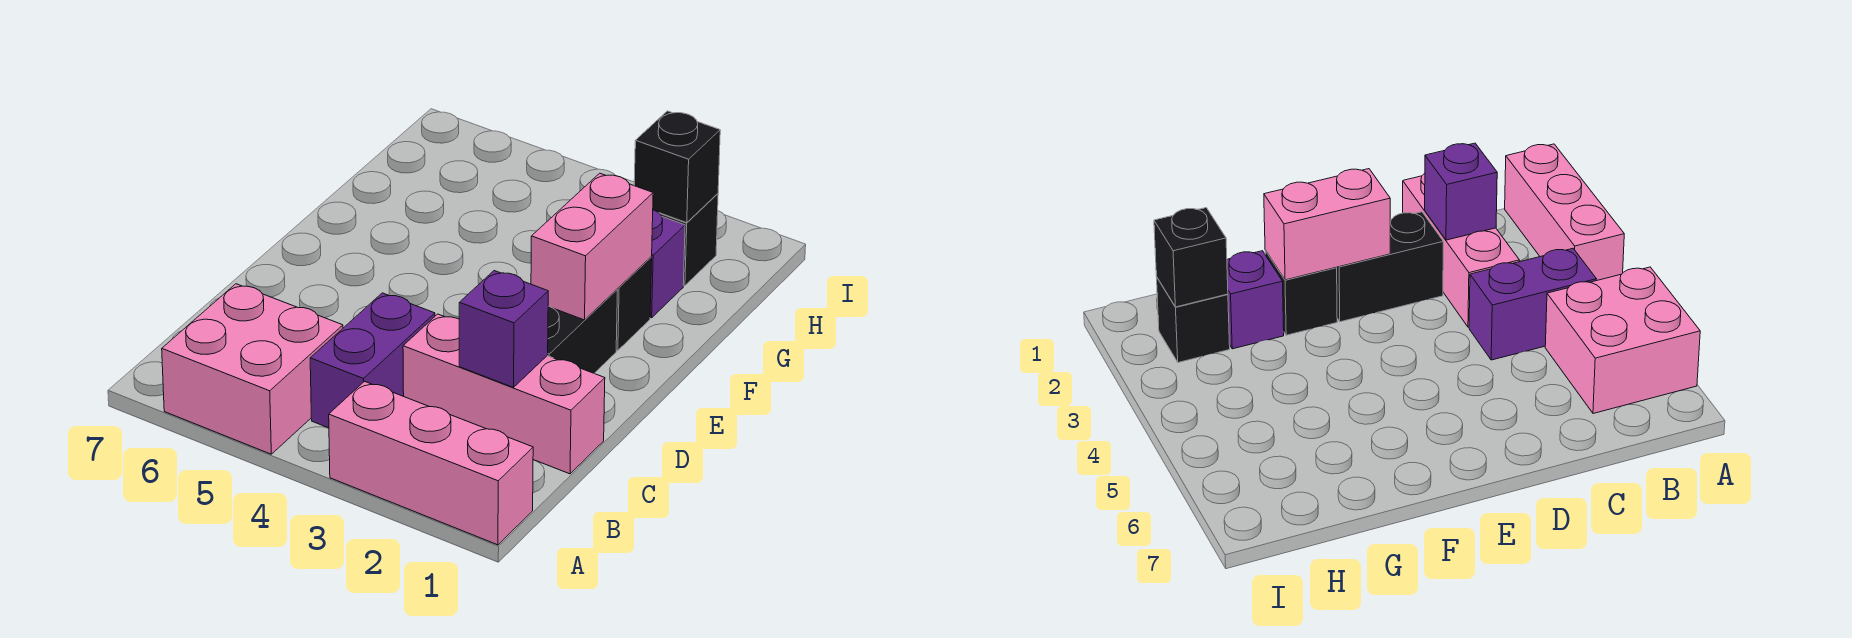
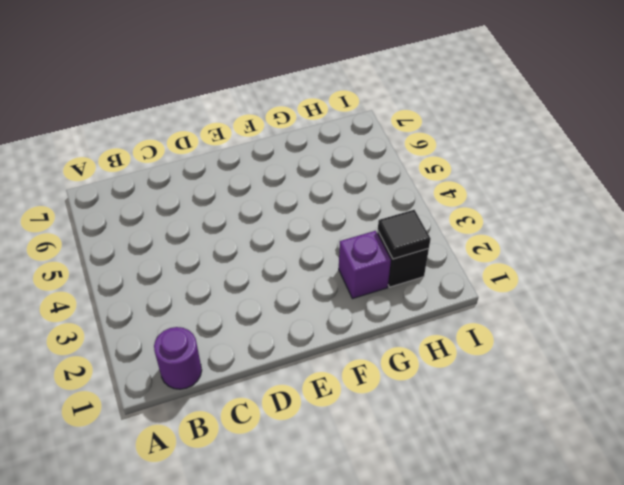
purple 1x1 round brick [154,327,202,389] -> none
black 1x1 tile [378,210,431,259] -> black 1x1 brick [634,111,720,223]
none -> pink 1x3 brick [329,381,533,545]
none -> pink 2x2 brick [162,284,343,454]

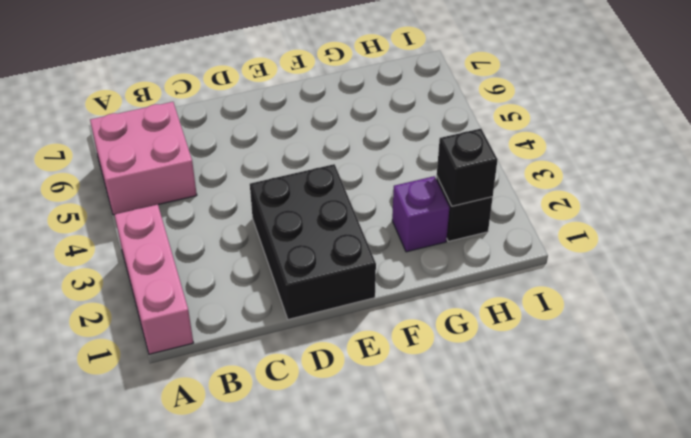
black 2x3 brick [250,164,376,319] -> black 1x2 brick [547,290,618,373]
none -> purple 1x2 brick [310,293,435,428]
none -> pink 1x3 brick [403,314,605,474]

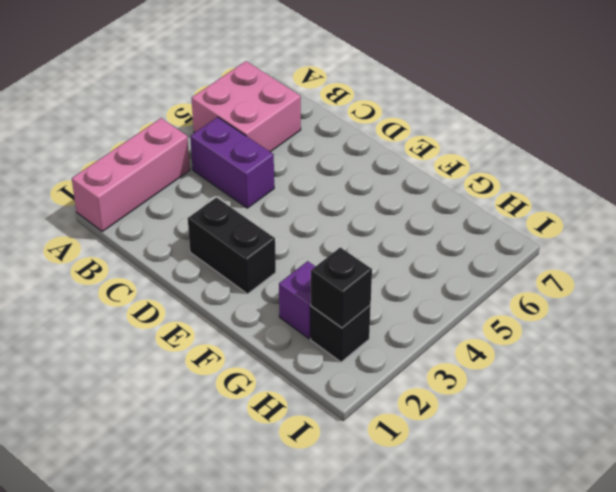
none -> pink 1x3 brick [403,314,605,474]
none -> black 1x1 brick [616,257,652,350]

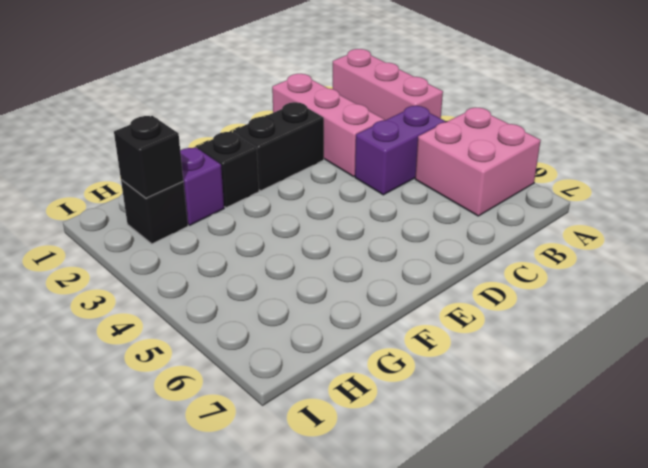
none -> purple 1x1 brick [459,271,548,387]
none -> pink 1x2 brick [531,173,653,320]

